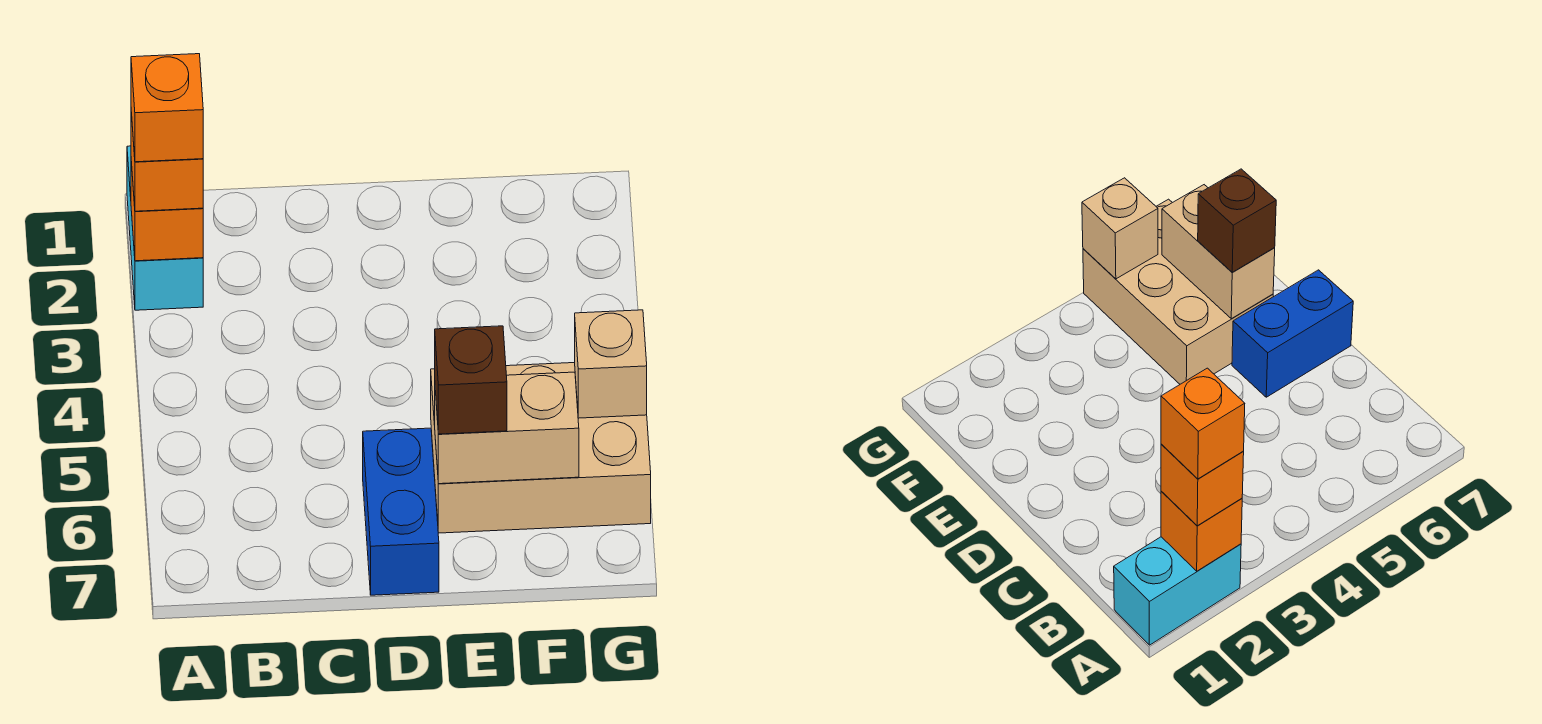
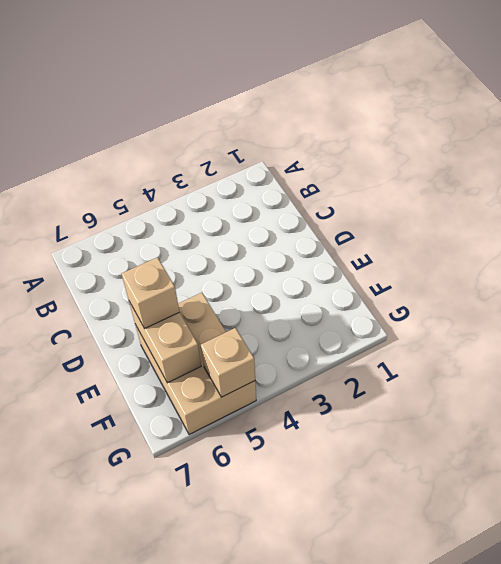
tan 1x1 brick [122,257,180,329] -> brown 1x1 brick [435,326,507,434]
none -> cyan 1x2 brick [127,146,203,310]
none -> blue 1x2 brick [363,428,439,595]

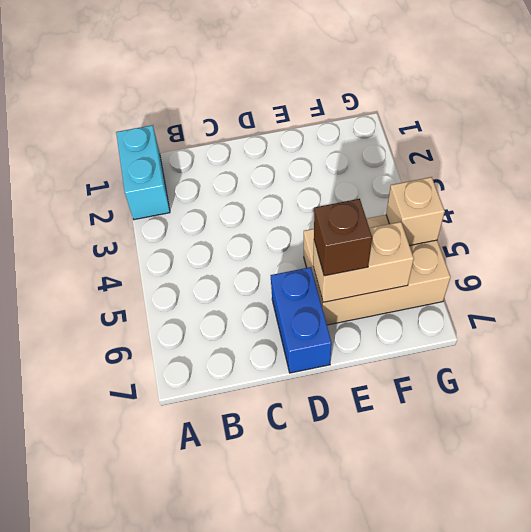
none -> orange 1x1 brick [131,162,203,261]
none -> orange 1x1 brick [131,112,203,211]

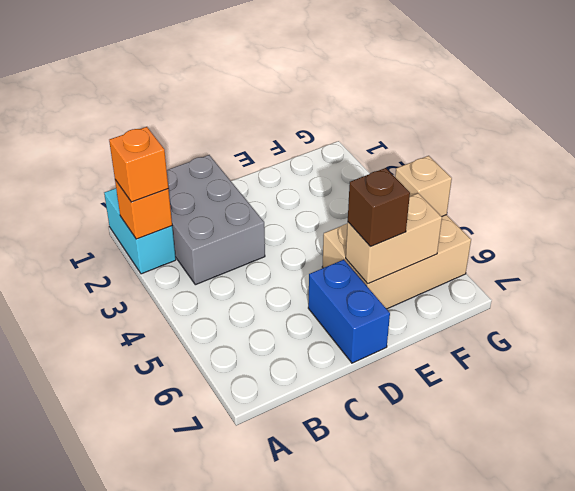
grey 2x3 brick [167,155,265,285] -> none
none -> orange 1x1 brick [131,54,203,162]

